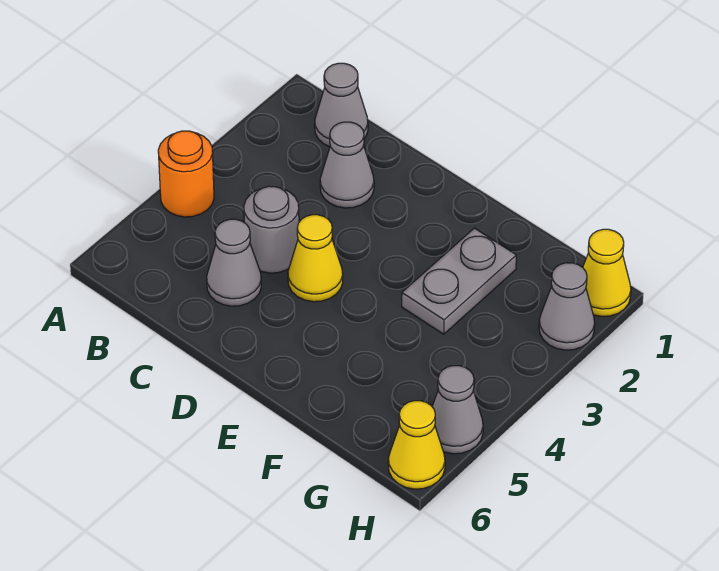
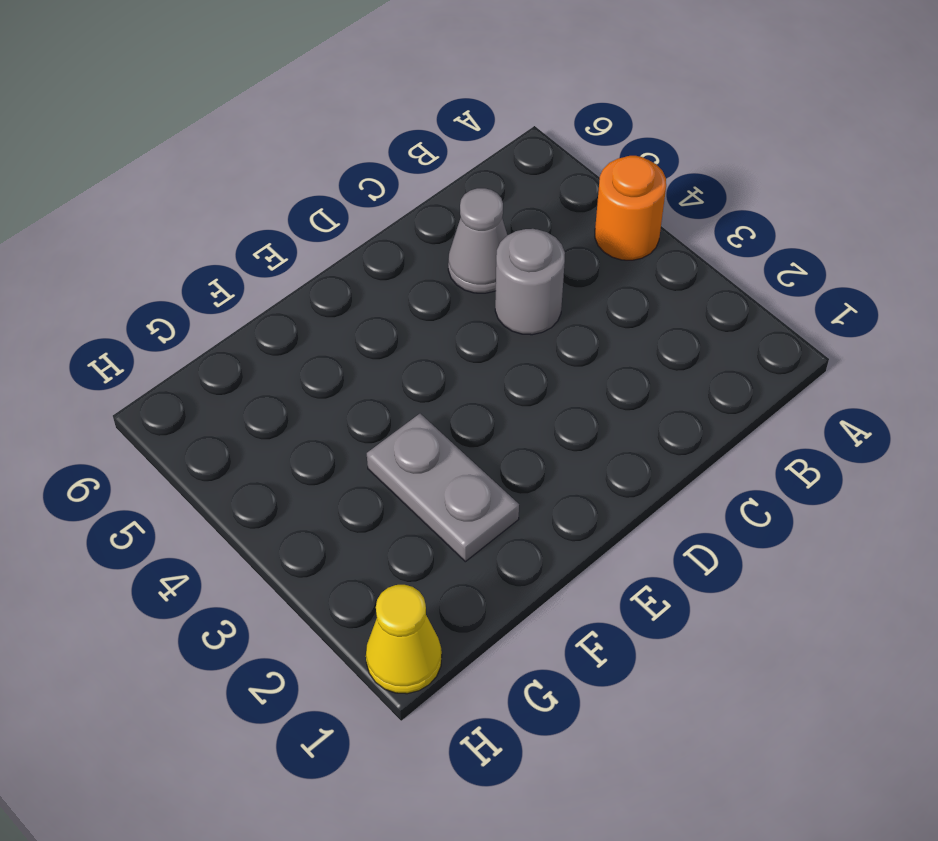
none -> grey 1x1 cone [315,63,368,147]
none -> grey 1x1 cone [320,122,374,208]

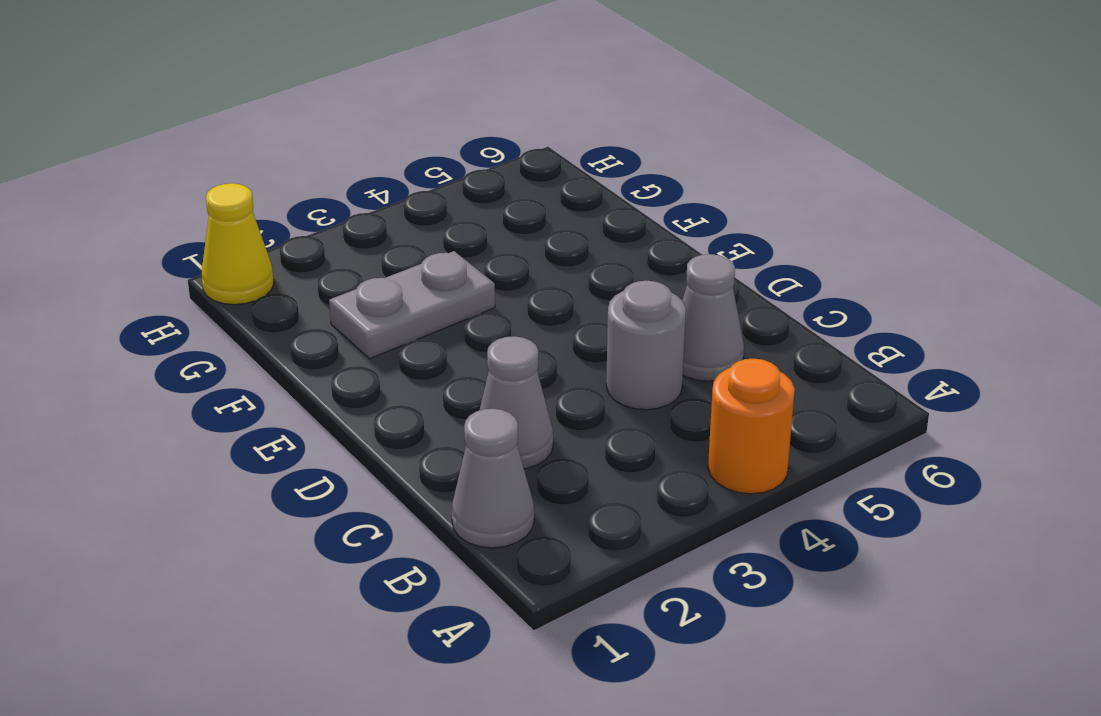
none -> yellow 1x1 cone [288,215,343,302]
none -> grey 1x1 cone [539,263,595,350]

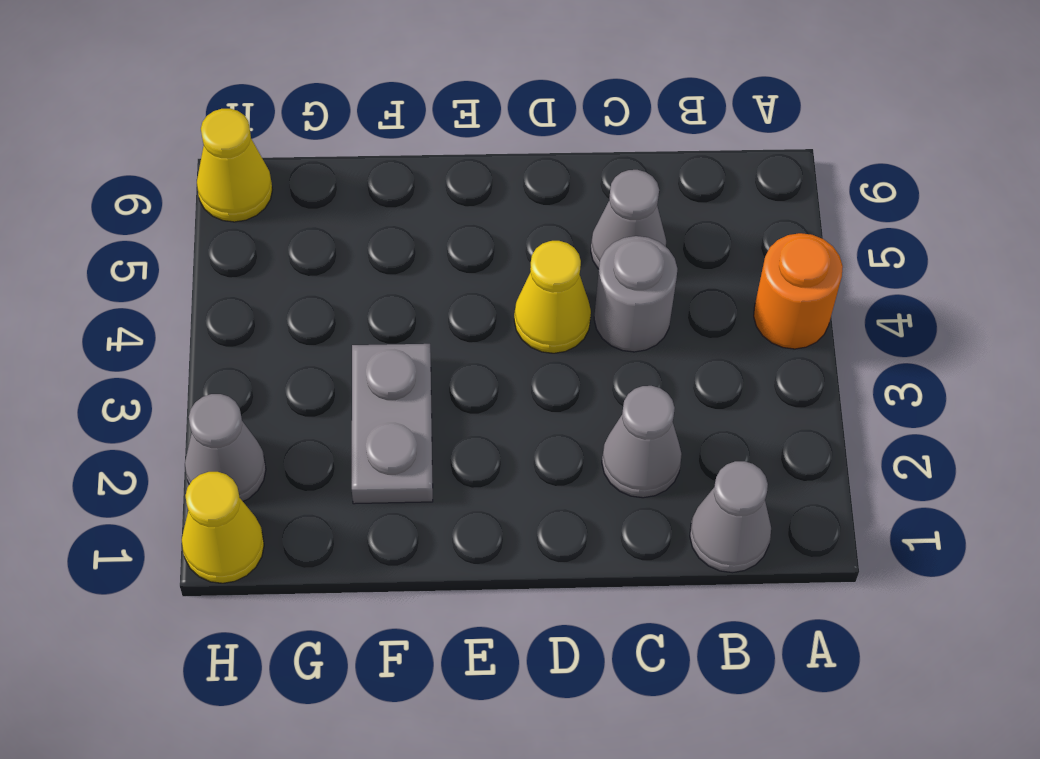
none -> grey 1x1 cone [432,366,483,454]

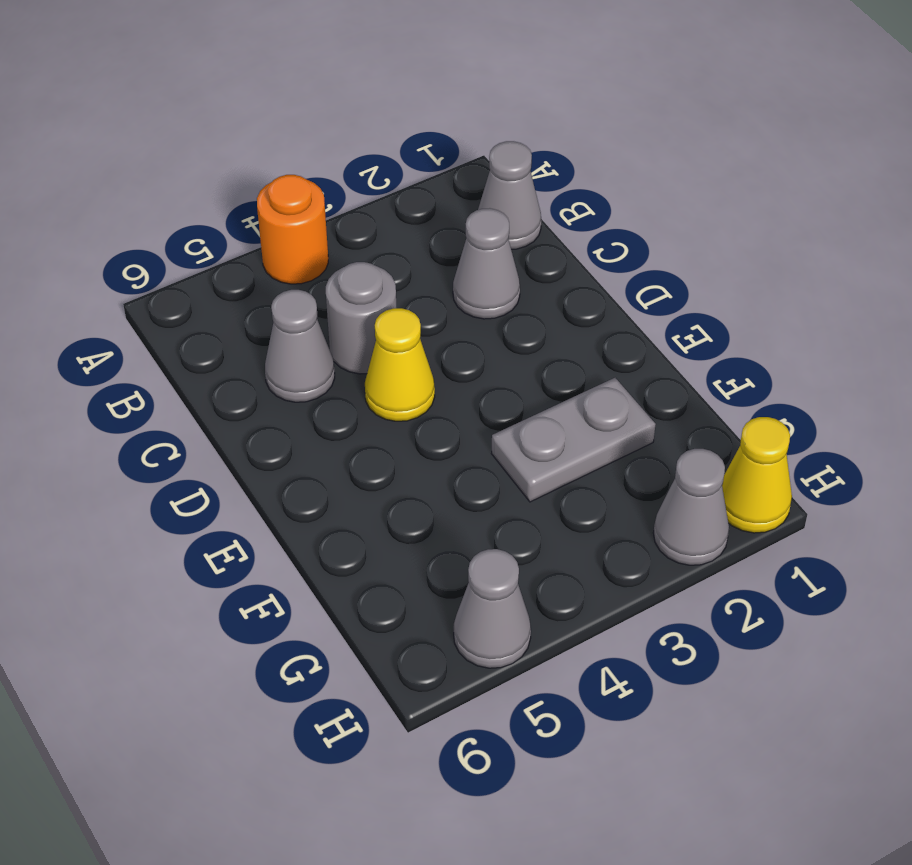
none -> yellow 1x1 cone [388,401,445,489]

